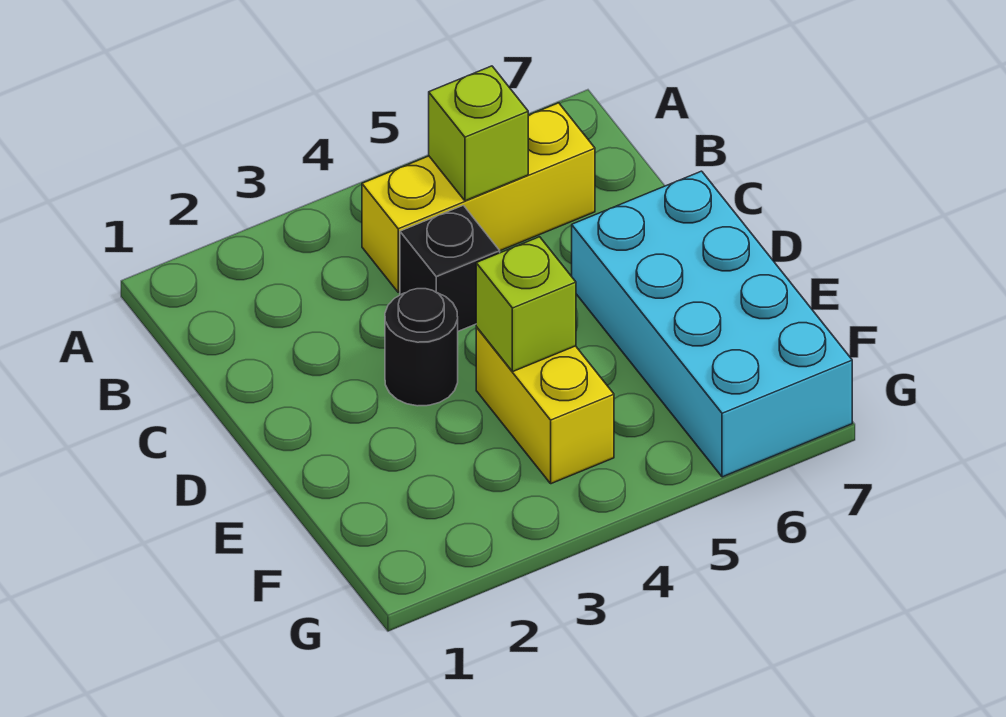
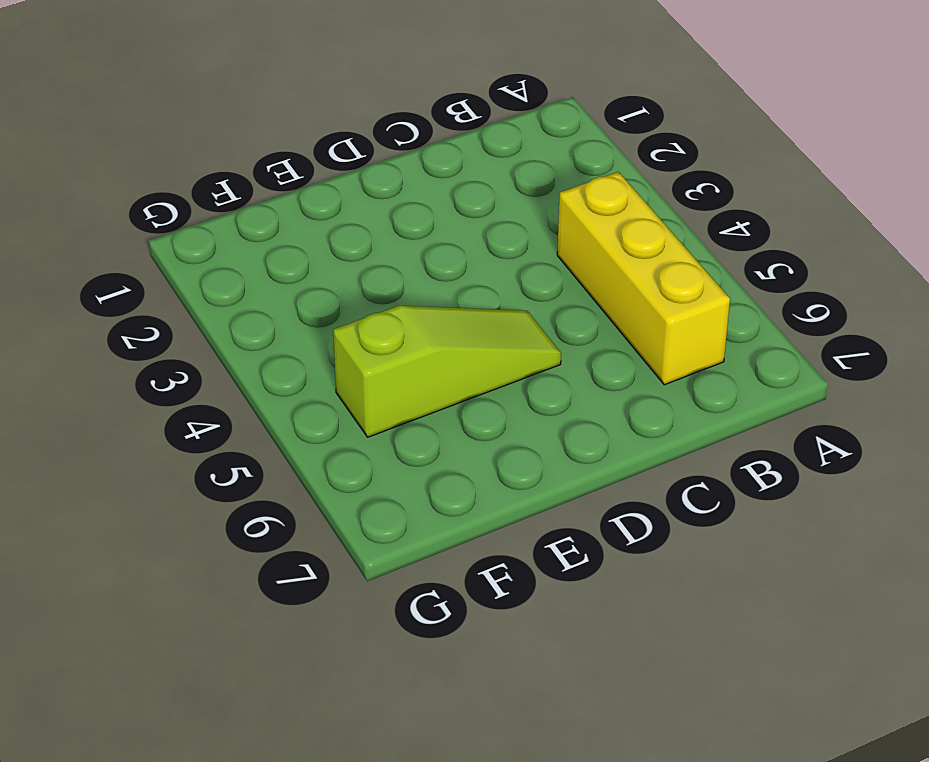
lime 1x3 slope [333,306,561,437] -> none
none -> black 1x1 brick [400,205,500,331]
none -> black 1x1 round brick [385,289,458,406]

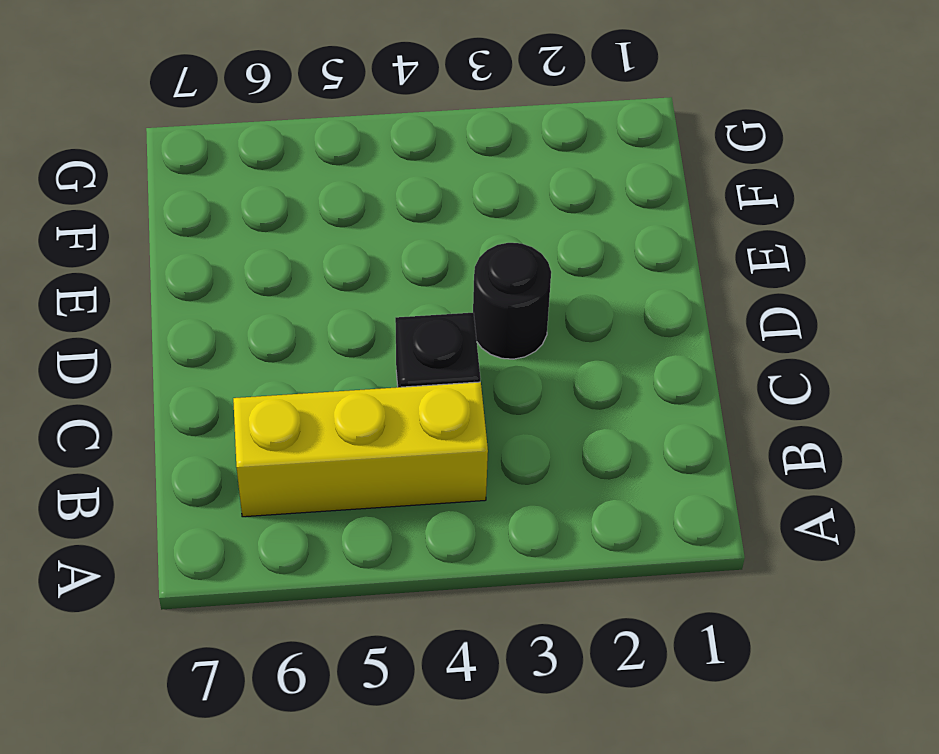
none -> cyan 2x4 brick [572,171,852,477]
none -> yellow 1x2 brick [476,327,614,484]

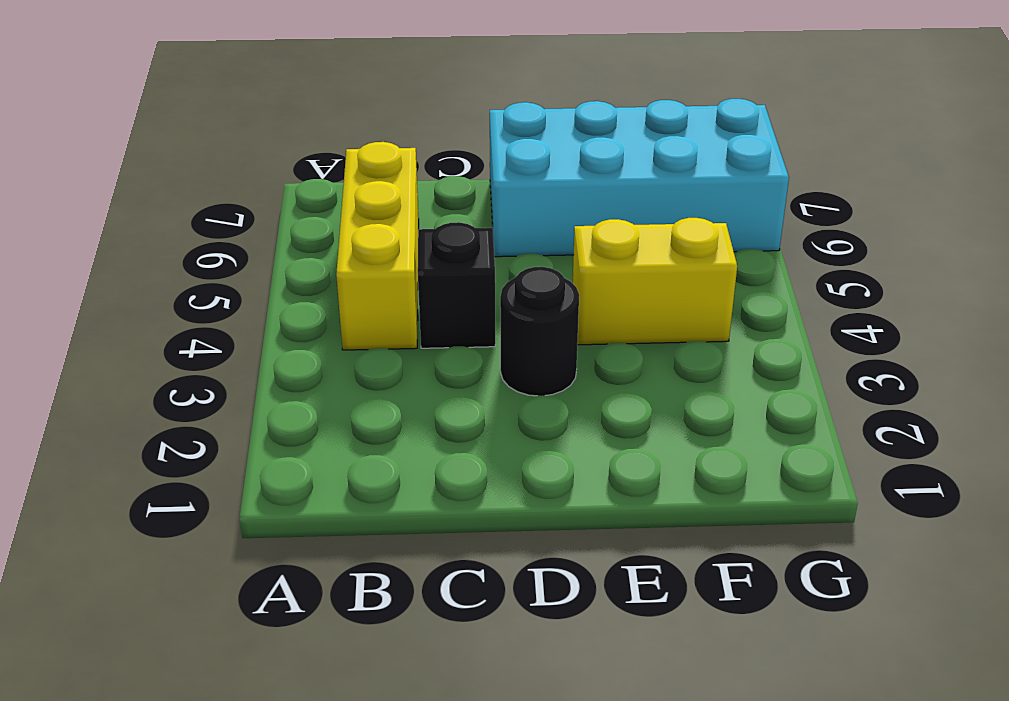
none -> lime 1x1 brick [429,66,528,201]
none -> lime 1x1 brick [476,237,576,372]

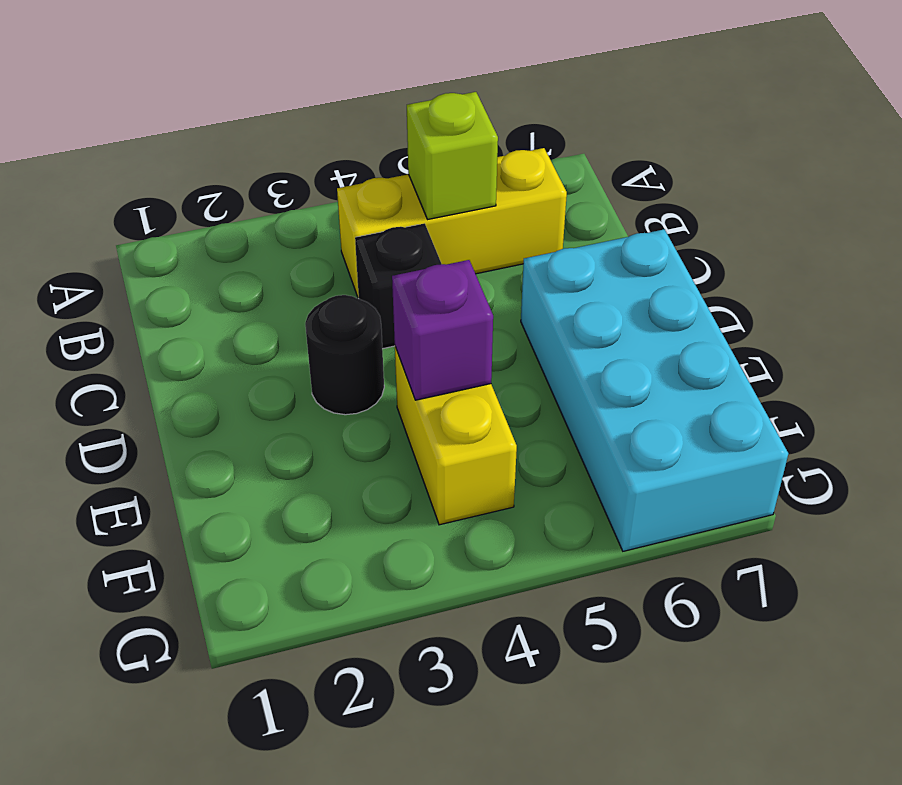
purple 1x1 brick [392,260,493,400] -> lime 1x1 brick [476,237,576,372]

